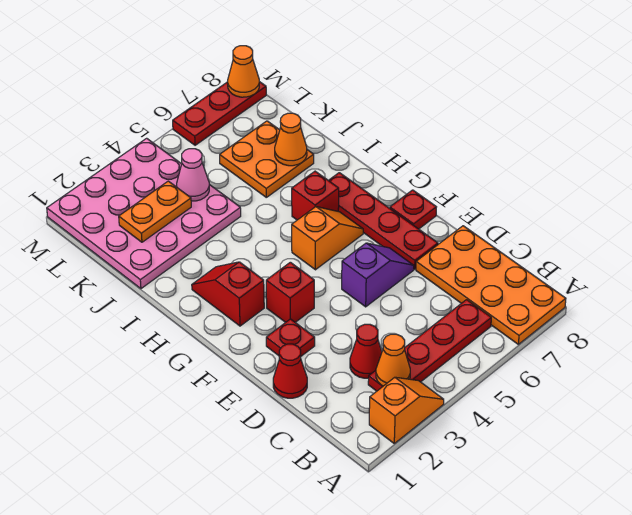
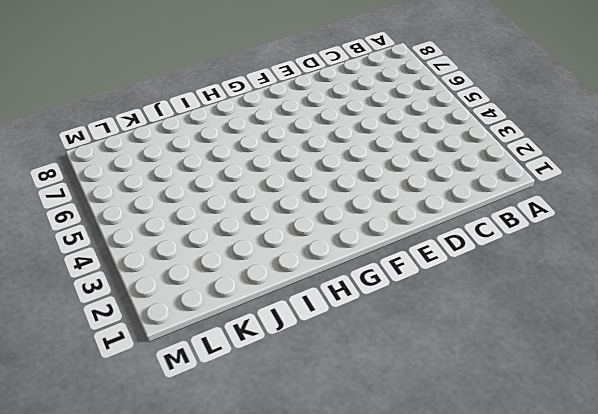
none -> orange 1x2 slope [369,377,444,443]
none -> orange 2x4 plate [416,226,566,344]
none -> red 1x4 plate [368,300,491,391]

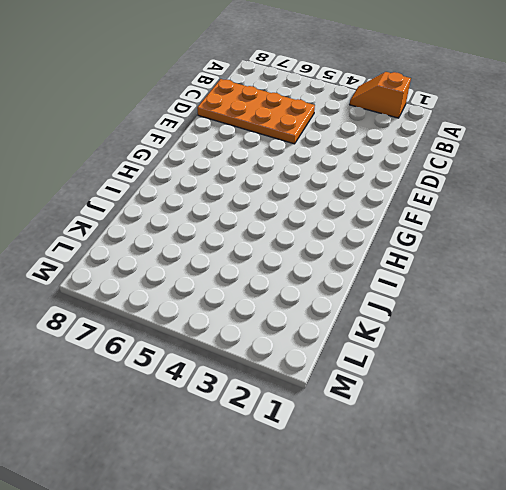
orange 2x4 plate [197,79,315,144] -> orange 2x4 plate turned to [416,226,566,344]
none -> red 1x4 plate [368,300,491,391]
none -> red 1x1 cone [350,324,382,378]
none -> red 1x1 cone [273,344,307,398]

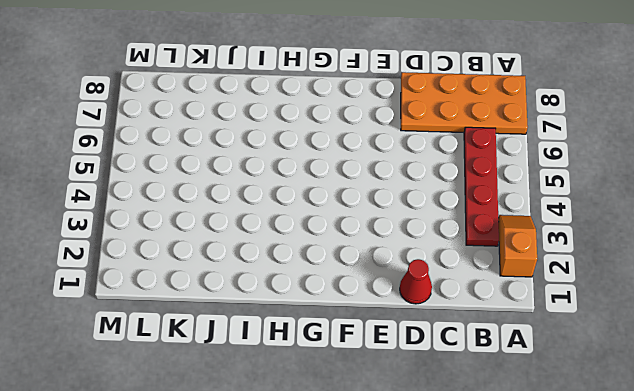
none -> red 1x1 cone [350,324,382,378]
none -> red 1x1 plate [266,319,315,356]
none -> purple 1x2 slope [342,243,414,307]

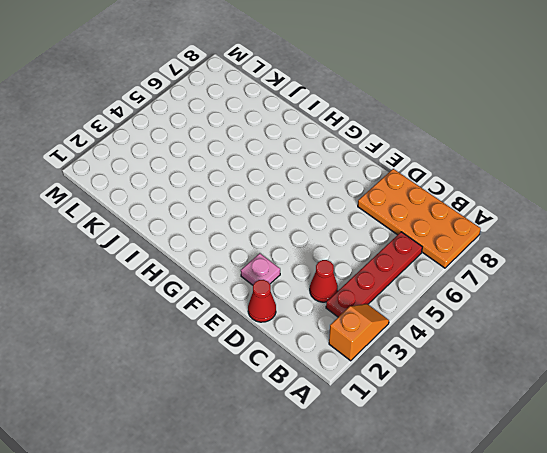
pink 1x1 plate [241,253,280,285] -> red 1x1 plate [266,319,315,356]
none -> purple 1x2 slope [342,243,414,307]
none -> red 1x4 plate [328,173,438,269]
none -> red 1x1 brick [266,262,314,322]

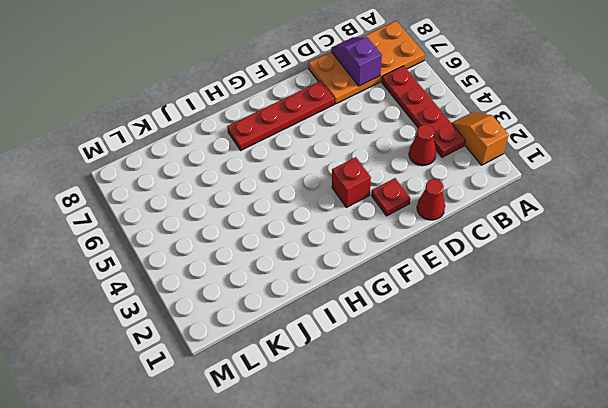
purple 1x2 slope [331,37,382,86] -> purple 1x2 slope moved to [342,243,414,307]
none -> red 1x1 plate [390,190,436,229]
none -> red 1x2 slope [192,262,264,326]
none -> orange 1x2 slope [292,207,363,270]

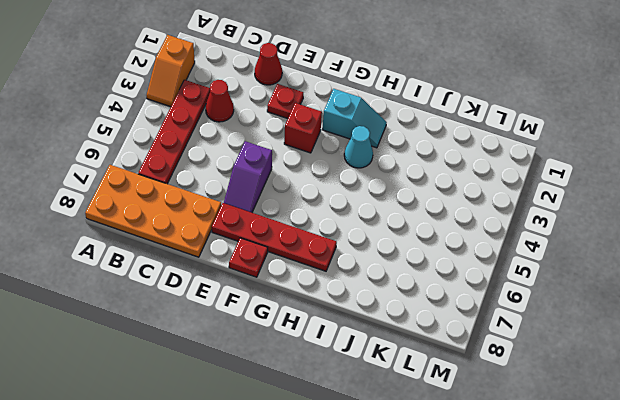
cyan 1x2 slope [323,89,387,148] -> red 1x2 slope [192,262,264,326]
cyan 1x1 cone [344,126,373,168] -> none
none -> orange 1x2 slope [292,207,363,270]
none -> red 1x1 brick [292,171,339,220]
none -> pink 4x4 plate [47,138,241,289]

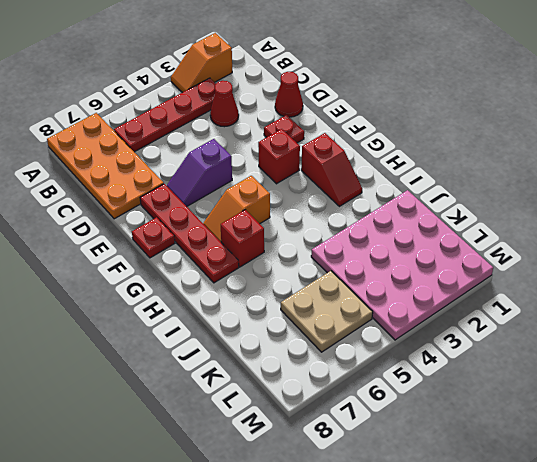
tan 2x2 plate [281,271,373,352] -> orange 2x2 plate [220,121,314,197]
none -> red 1x3 plate [173,82,266,145]
none -> orange 1x1 cone [376,334,410,386]
none -> orange 1x1 cone [275,113,307,166]

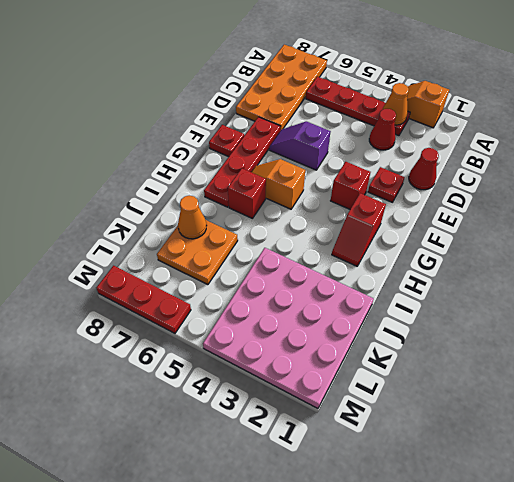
none -> orange 1x2 plate [119,181,191,242]
none -> pink 1x1 cone [177,149,209,201]
none -> orange 1x1 cone [228,46,259,97]

